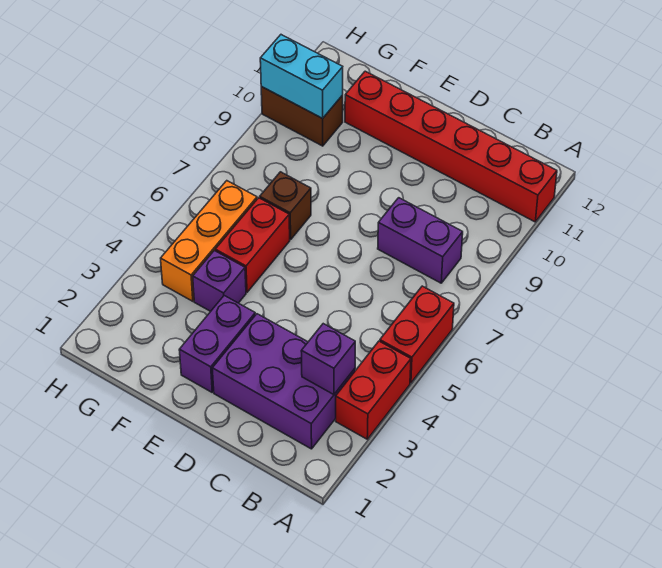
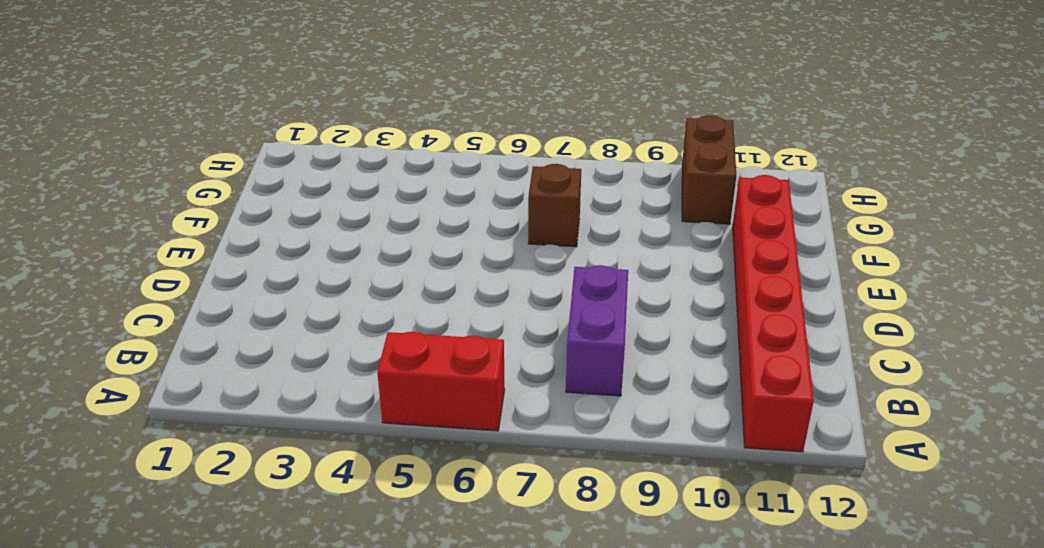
none -> red 1x2 brick [336,341,411,439]
none -> purple 2x3 brick [212,314,355,449]
none -> purple 1x2 brick [179,296,255,392]

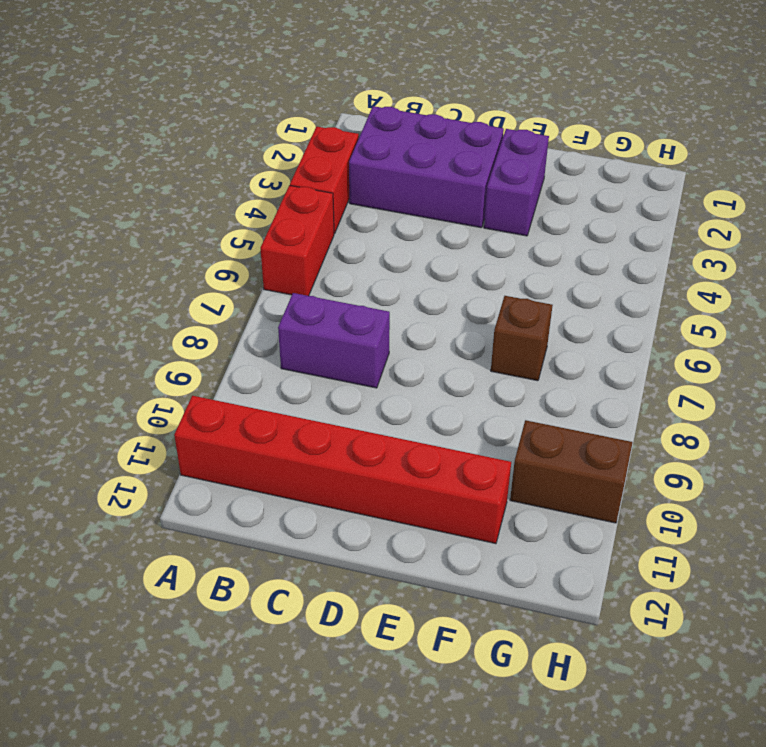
none -> purple 1x1 brick [193,251,246,311]
none -> red 1x2 brick [215,198,290,292]
none -> orange 1x3 brick [161,181,257,301]

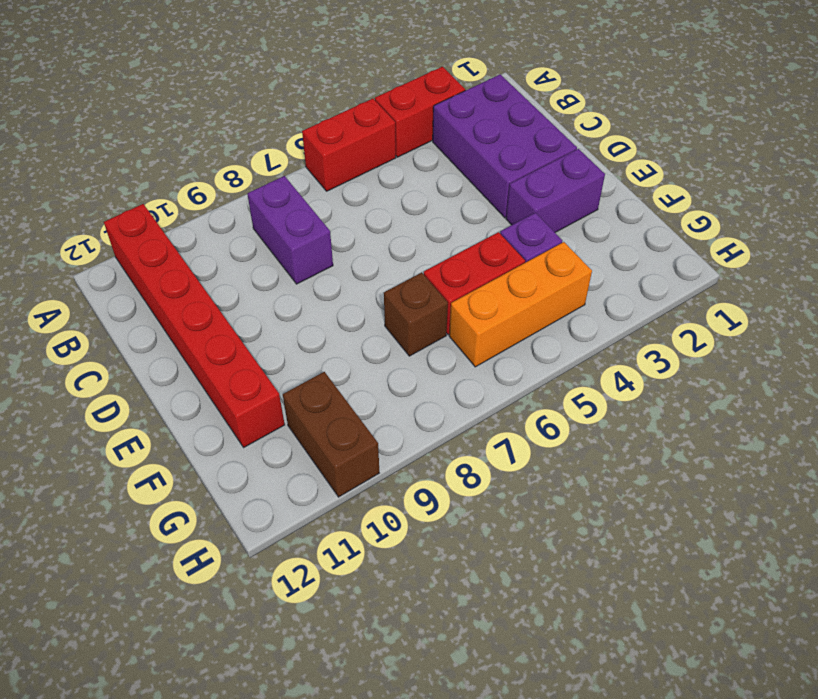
none -> purple 1x1 brick [301,324,355,395]
none -> cyan 1x2 brick [260,35,343,118]

